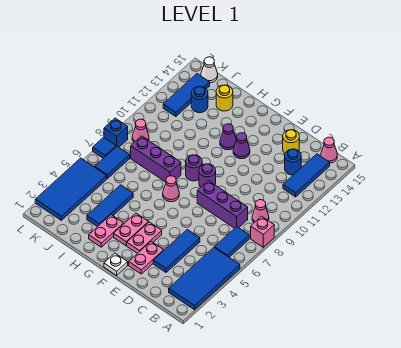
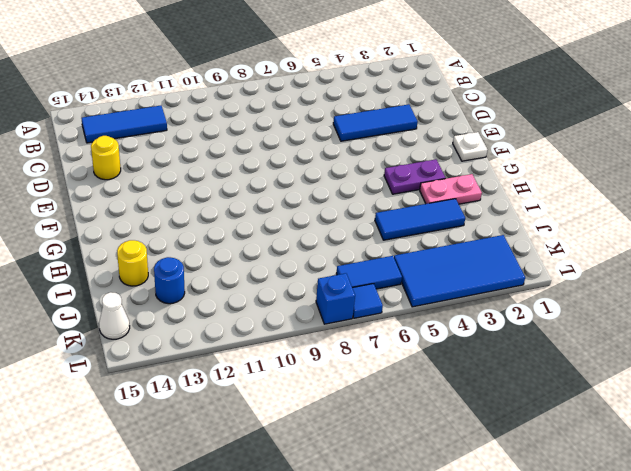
purple 1x2 plate [384,159,445,194] -> pink 1x2 plate [114,213,148,246]
none -> blue 2x4 tile [169,248,240,310]
none -> pink 1x1 brick [251,216,274,247]
none -> blue 1x2 tile [214,227,249,257]
none -> pink 1x1 cone [252,200,269,223]

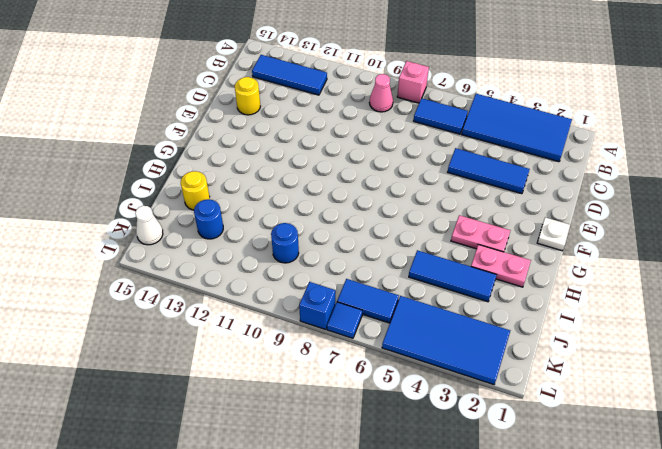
blue 1x1 round brick [271,223,299,263] -> blue 1x1 round brick moved to [285,149,301,175]
none -> pink 1x1 cone [321,137,337,163]
none -> purple 1x3 brick [197,181,248,228]
none -> pink 1x2 plate [129,242,164,274]
none -> pink 1x2 plate [126,222,162,254]

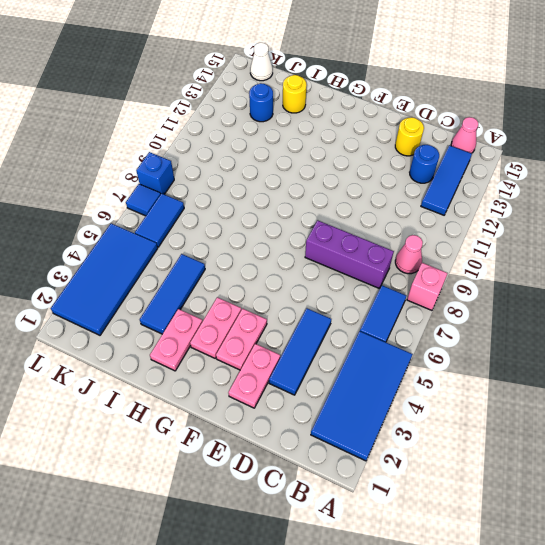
none -> white 1x1 plate [104,253,128,275]
none -> purple 1x1 round brick [199,164,216,187]
none -> purple 1x1 cone [233,133,250,159]
none -> pink 1x1 cone [163,176,179,202]

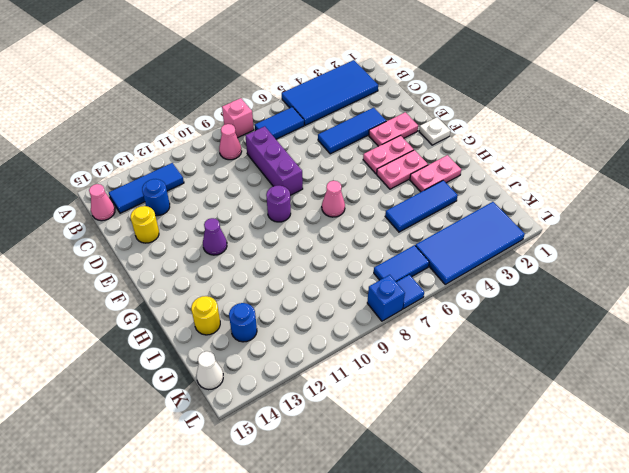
none -> purple 1x1 round brick [186,155,202,181]
none -> purple 1x1 cone [220,124,236,150]
none -> purple 1x3 brick [131,136,181,182]
none -> pink 1x1 cone [132,119,149,142]

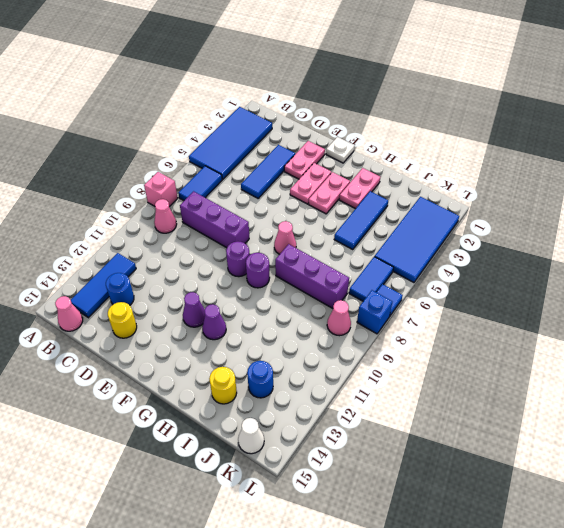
none -> blue 1x3 tile [163,74,210,117]

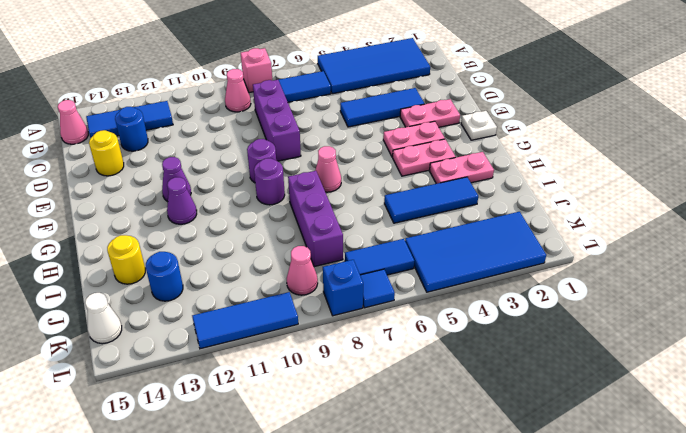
blue 1x3 tile [192,292,298,349] -> blue 1x3 tile moved to [163,74,210,117]

